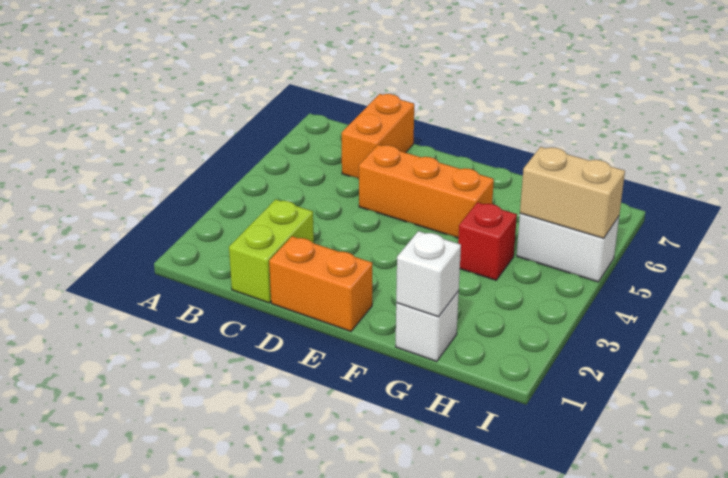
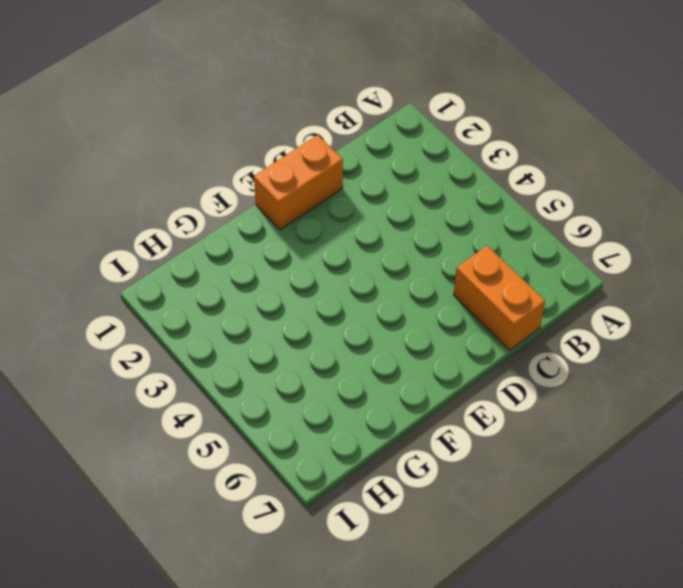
none -> lime 1x2 brick [229,199,314,303]
none -> orange 1x3 brick [359,145,494,238]

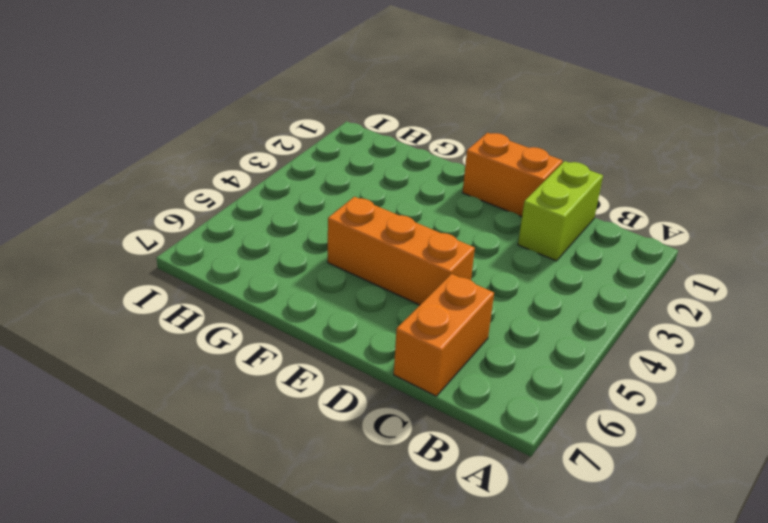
none -> white 1x1 brick [396,291,459,361]
none -> red 1x1 brick [458,202,517,280]

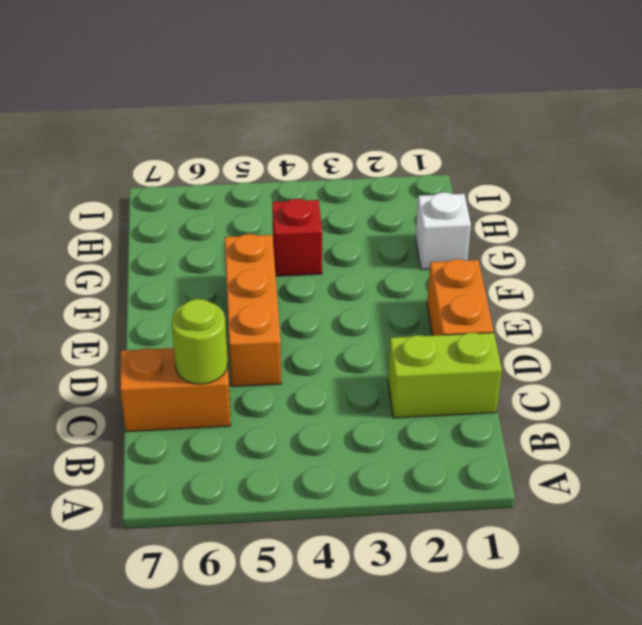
lime 1x1 round brick [172,299,228,384] -> none
none -> white 1x2 brick [517,213,619,282]
none -> white 1x1 brick [396,231,461,317]

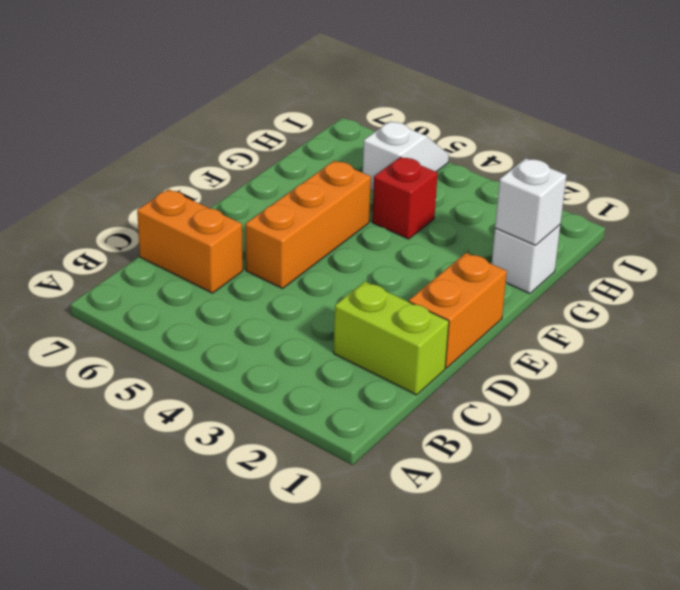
white 1x2 slope [363,121,449,190] -> white 1x2 brick [517,213,619,282]
none -> tan 1x2 brick [520,147,625,238]

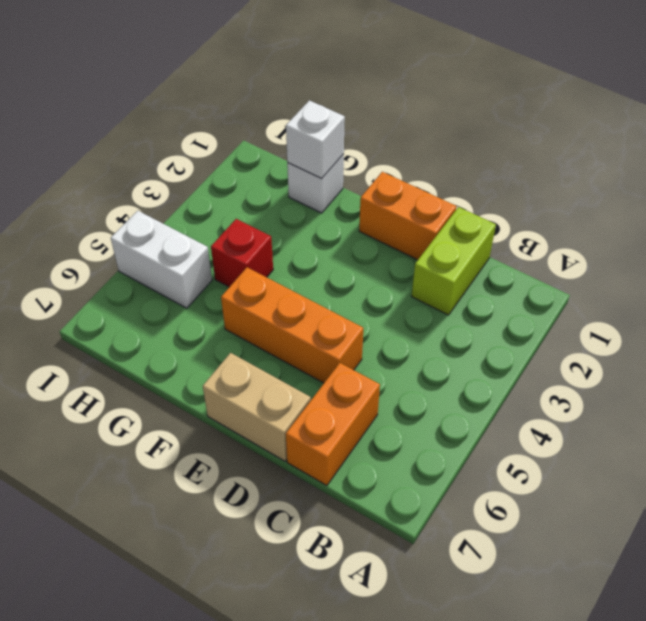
tan 1x2 brick [203,353,311,461] -> tan 1x2 brick moved to [520,147,625,238]

